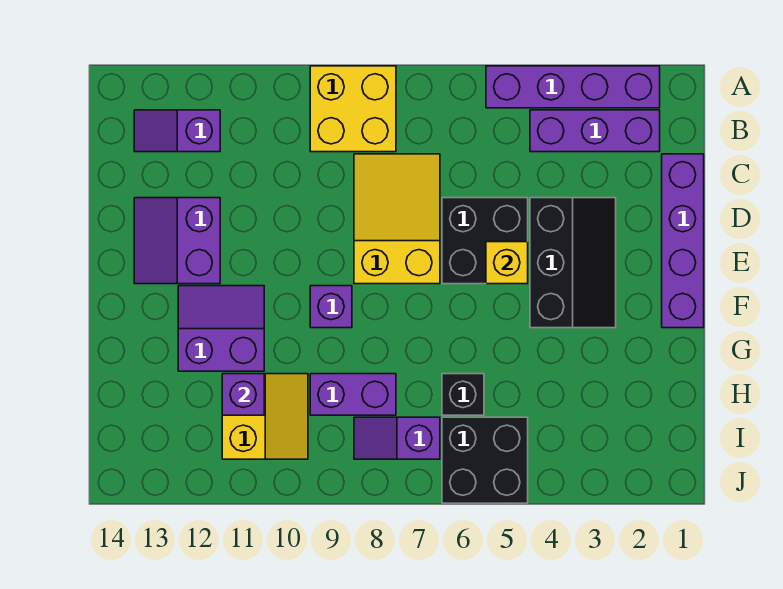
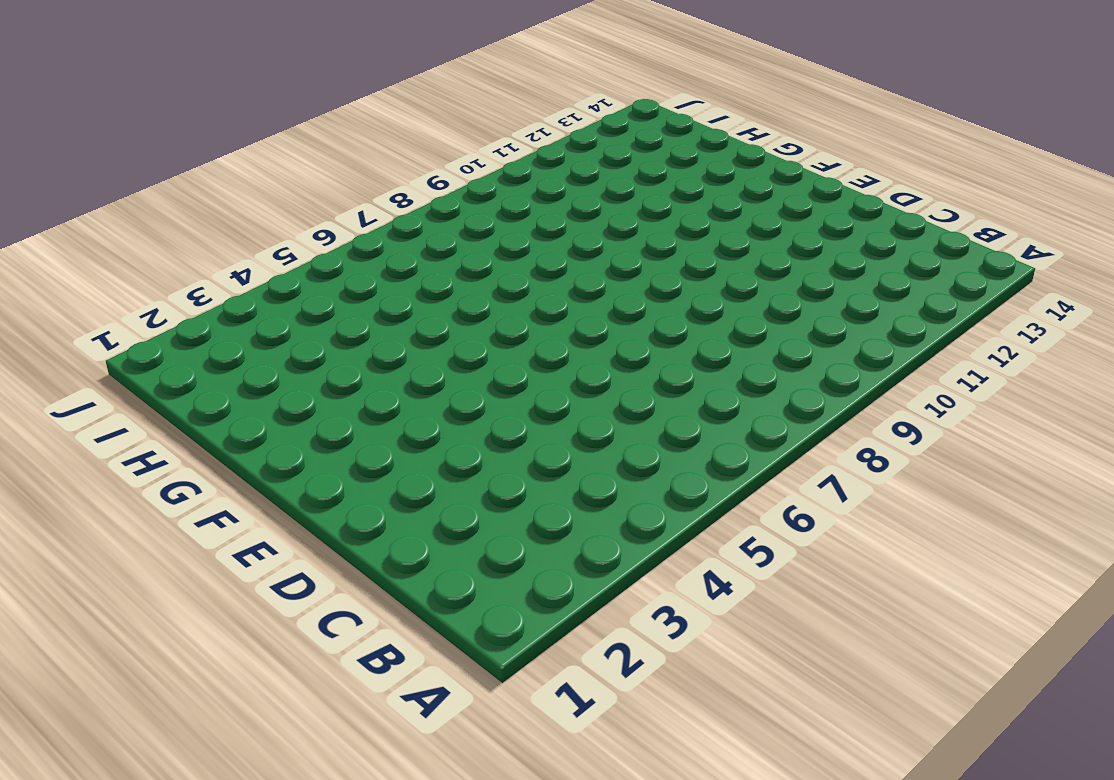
none -> purple 1x4 brick [486,66,660,108]
none -> yellow 2x2 brick [310,66,396,152]
none -> purple 1x3 brick [530,110,660,152]

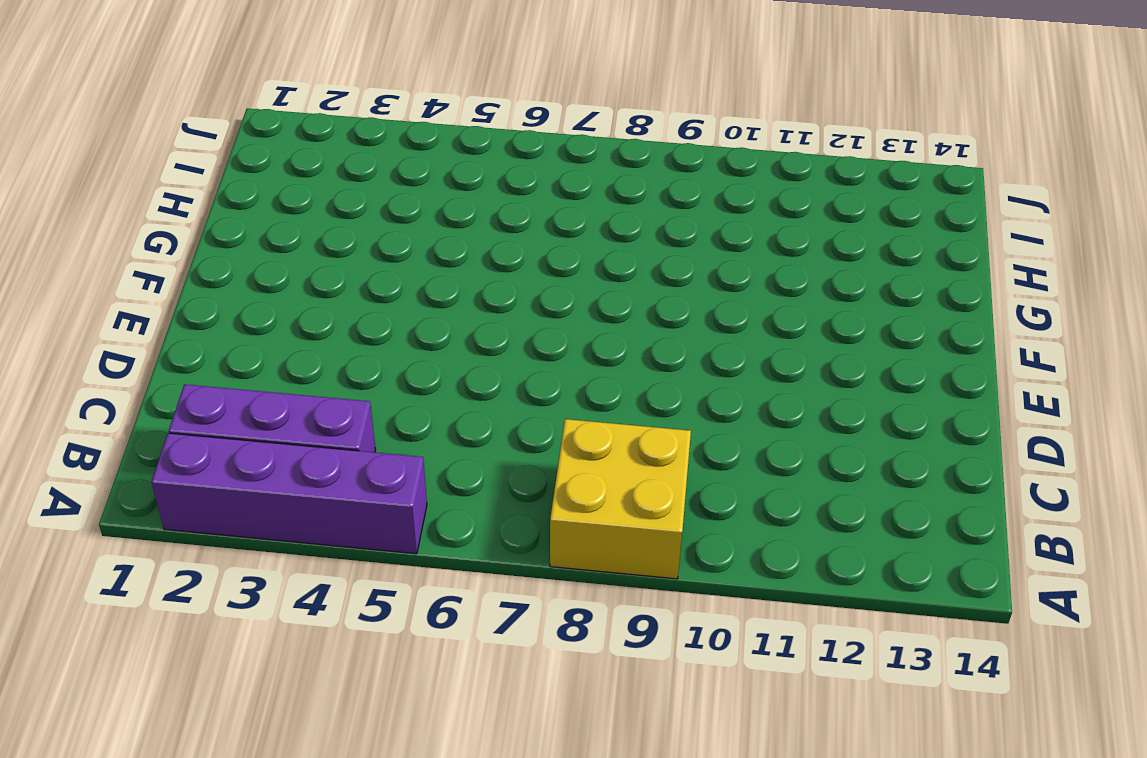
none -> purple 1x2 slope [134,110,220,152]
none -> purple 1x4 brick [662,154,704,328]
none -> yellow 2x3 slope [354,154,440,284]

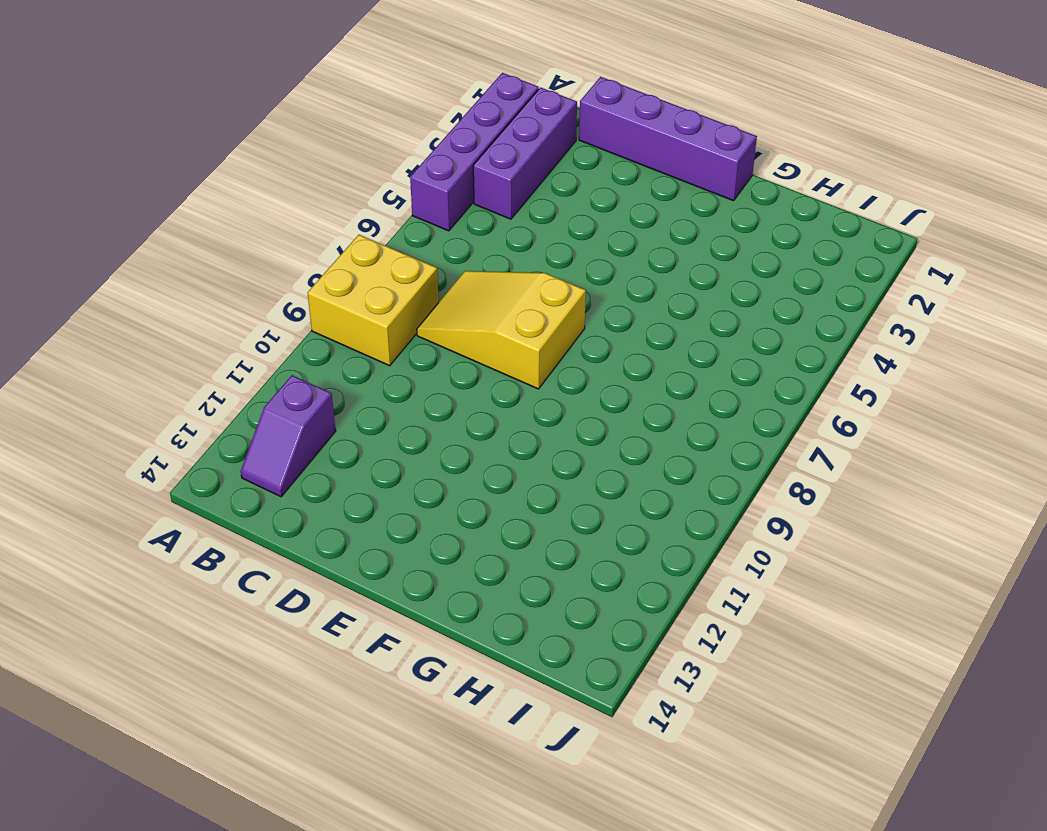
none -> black 2x3 slope [530,198,616,328]
none -> black 2x2 brick [442,198,528,284]
none -> purple 2x2 slope [134,198,220,284]

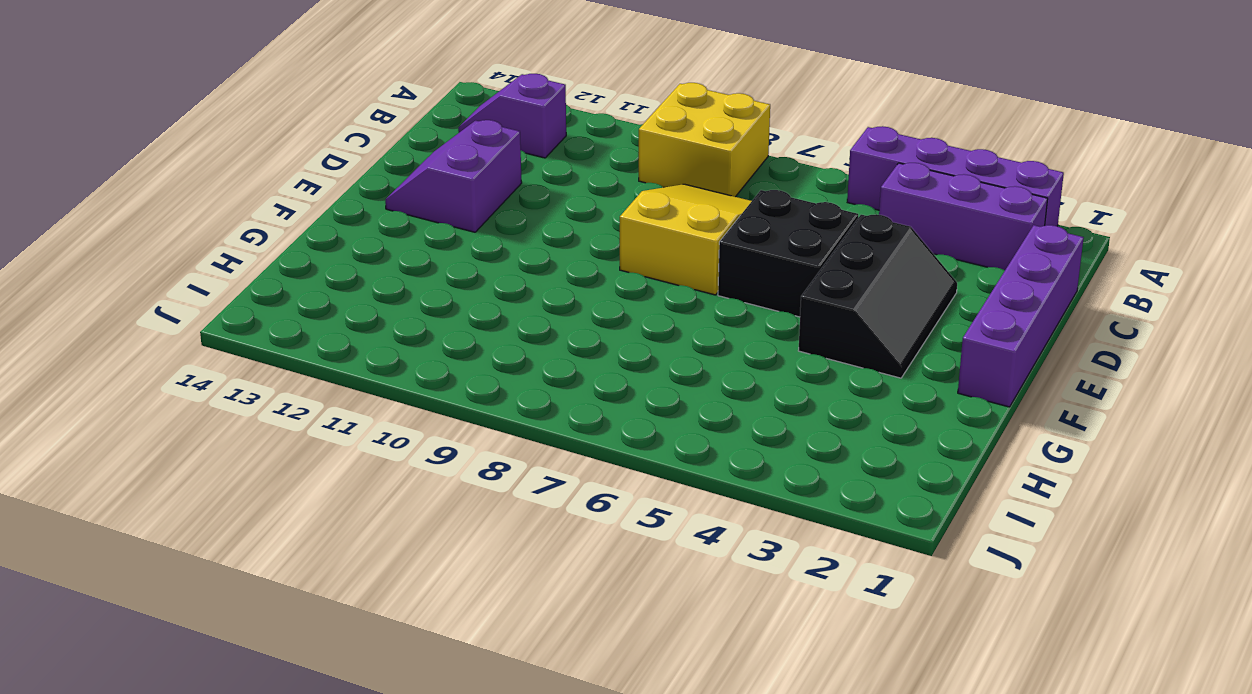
none -> purple 1x1 brick [310,286,352,328]
none -> purple 2x2 slope [178,286,264,371]
none -> black 1x1 brick [442,374,484,415]

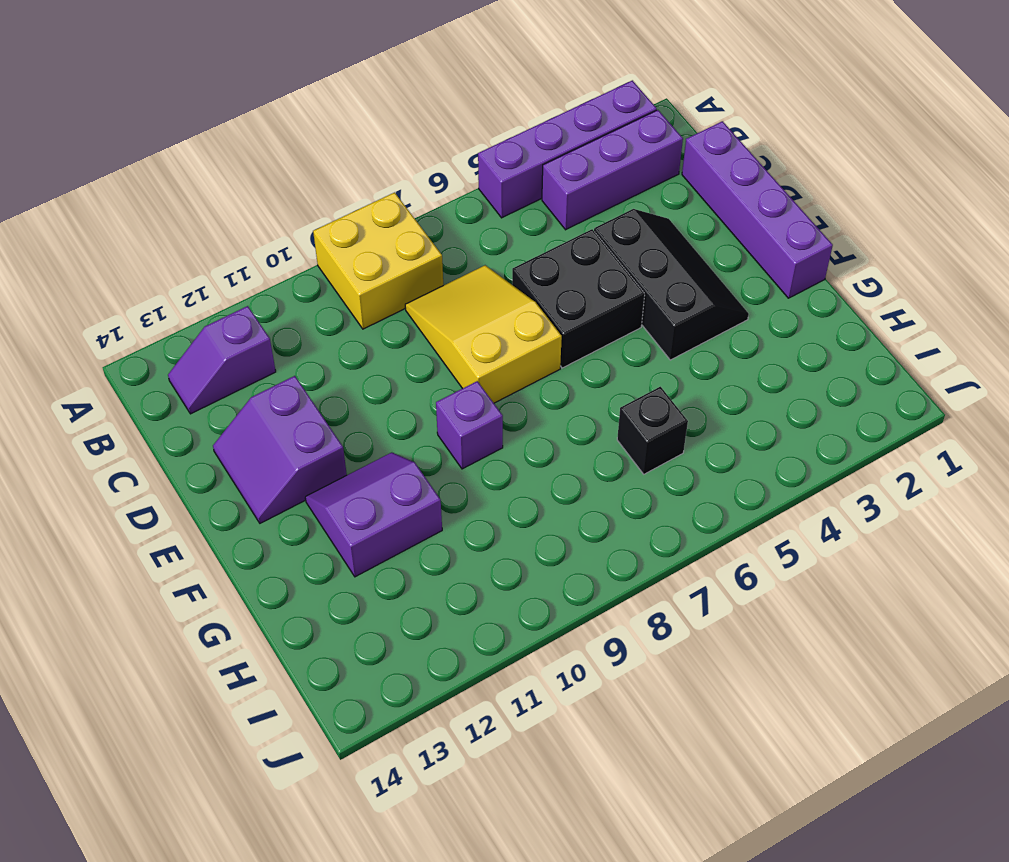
none -> purple 1x2 brick [310,374,396,415]
none -> yellow 2x2 slope [222,374,308,459]
none -> black 2x2 brick [442,417,528,503]

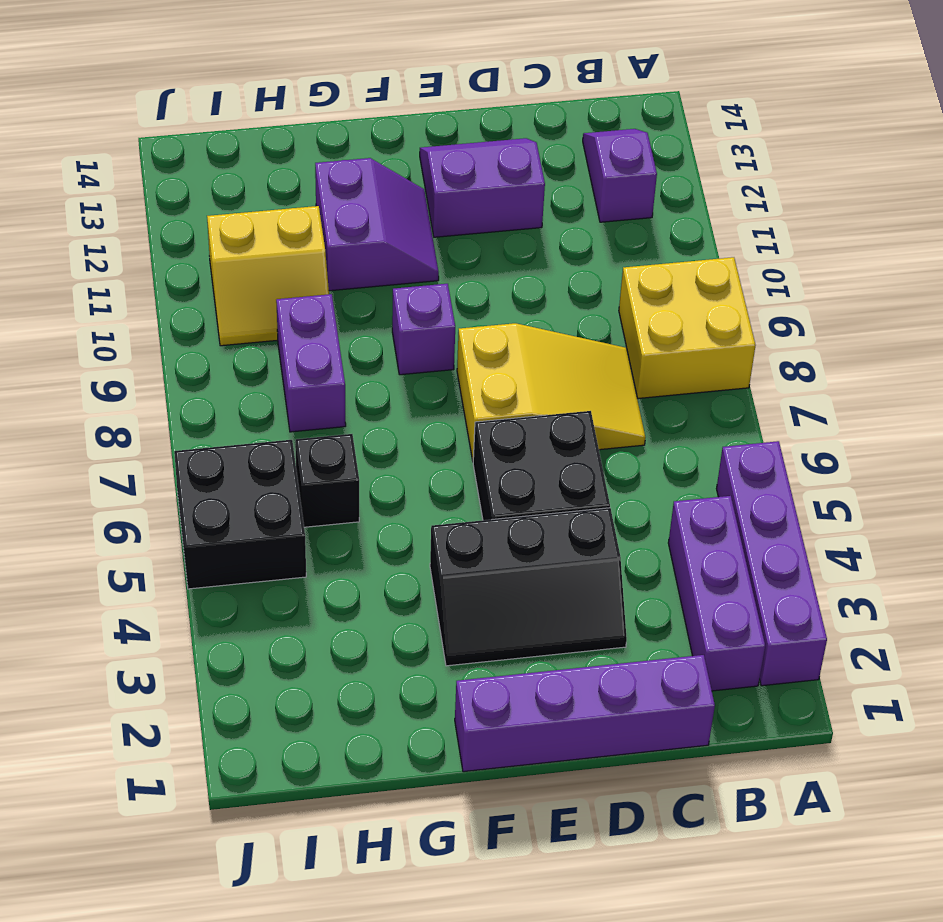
none -> purple 1x2 slope [354,417,440,459]
none -> yellow 1x1 brick [486,242,528,284]
none -> purple 1x1 brick [222,374,264,415]

